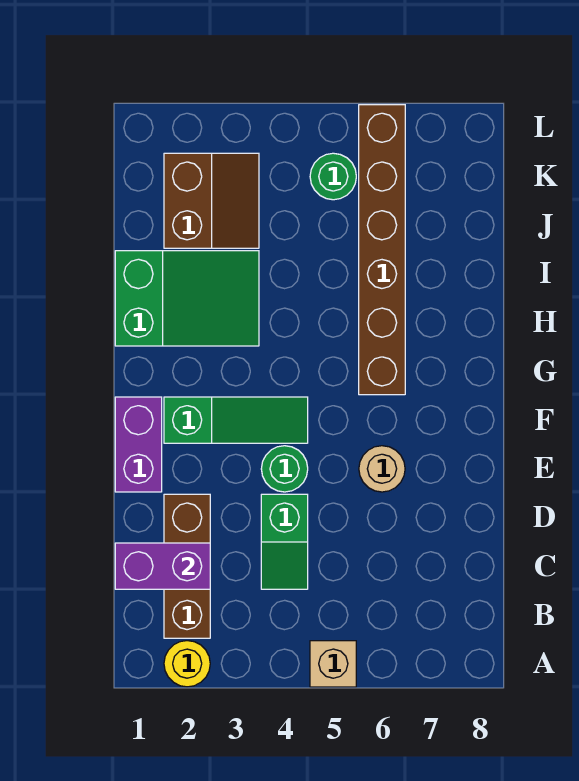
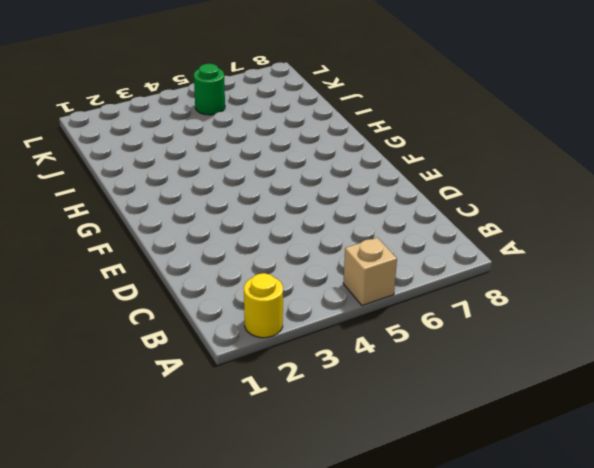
none -> brown 1x3 brick [164,494,210,638]
none -> green 1x2 slope [261,494,308,589]
none -> purple 1x2 brick [115,397,162,492]

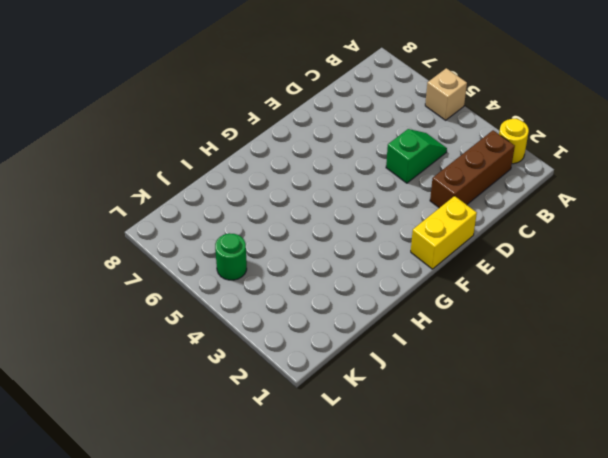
yellow 1x2 brick [411,196,477,269] -> purple 1x2 brick [115,397,162,492]
none -> green 1x1 round brick [261,446,308,492]
none -> tan 1x1 round brick [359,446,405,492]
none -> green 1x3 slope [164,397,308,443]

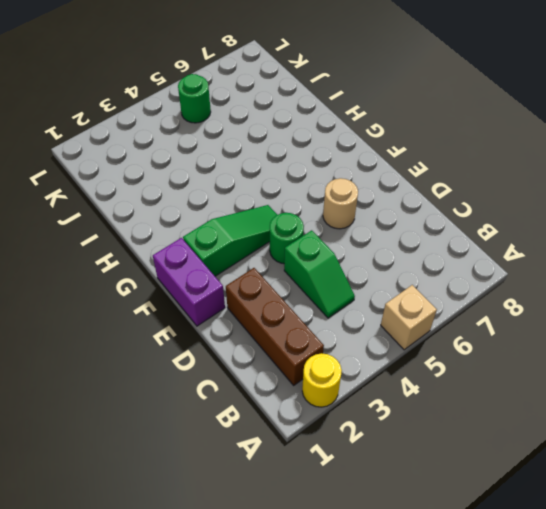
none -> brown 1x6 brick [359,105,405,395]
none -> green 2x3 slope [115,251,259,346]
none -> brown 2x2 slope [164,153,259,248]

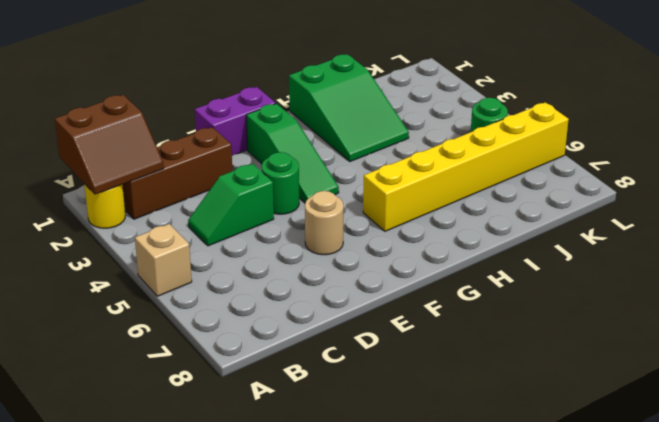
brown 2x2 slope [55,95,164,194] -> brown 2x2 slope moved to [164,153,259,248]
yellow 1x6 brick [363,102,569,231] -> brown 1x6 brick [359,105,405,395]
none -> purple 1x2 brick [115,543,210,589]

